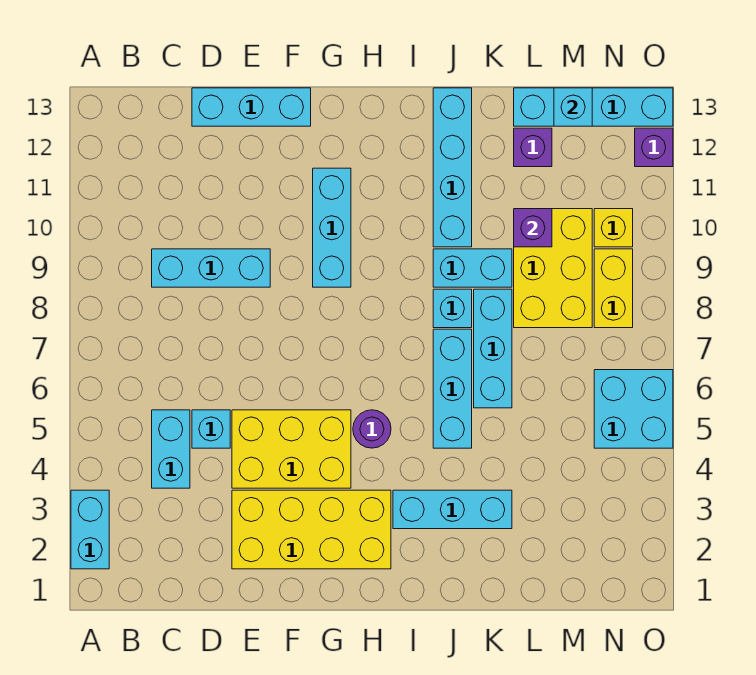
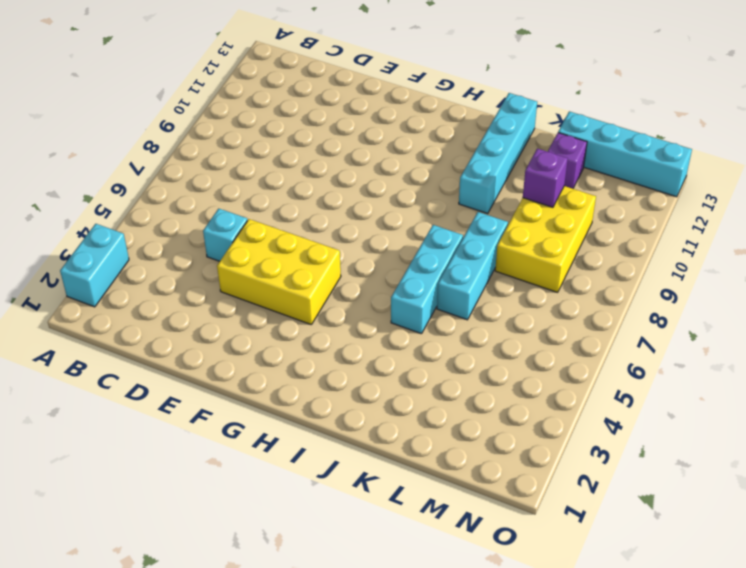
none -> cyan 1x2 brick [152,410,190,488]
none -> cyan 1x3 brick [152,249,270,287]
none -> cyan 1x3 brick [192,88,311,126]

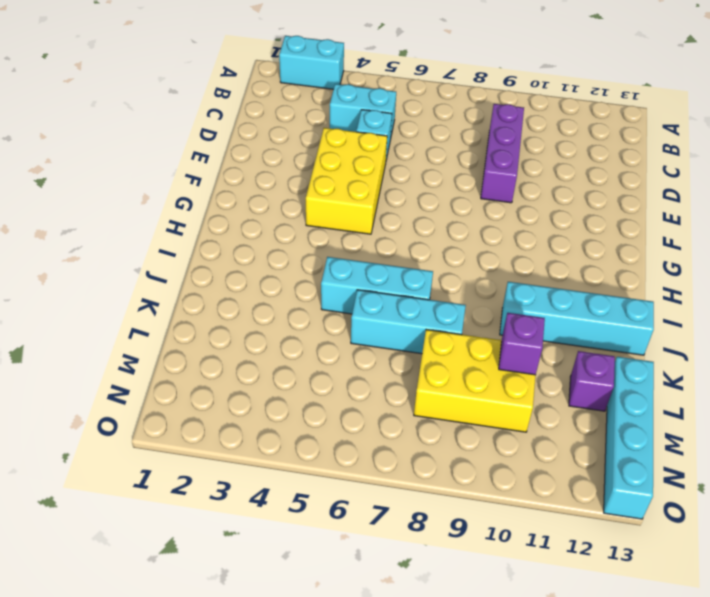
purple 1x3 brick [481,104,524,203] -> cyan 1x3 brick [152,249,270,287]
none -> cyan 1x3 brick [192,88,311,126]
none -> yellow 2x4 brick [232,490,391,569]
none -> cyan 1x3 brick [313,168,351,287]

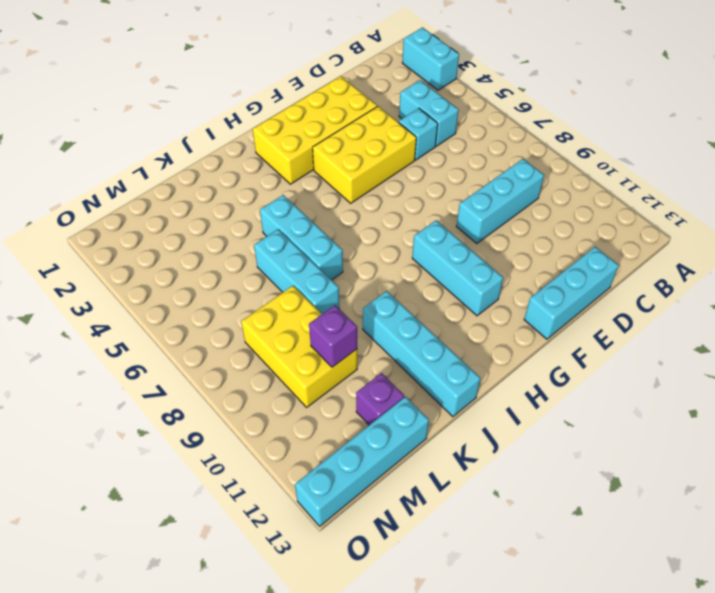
none -> purple 1x1 round brick [353,410,391,448]
none -> cyan 1x3 brick [393,490,512,529]
none -> cyan 1x1 brick [433,289,472,328]

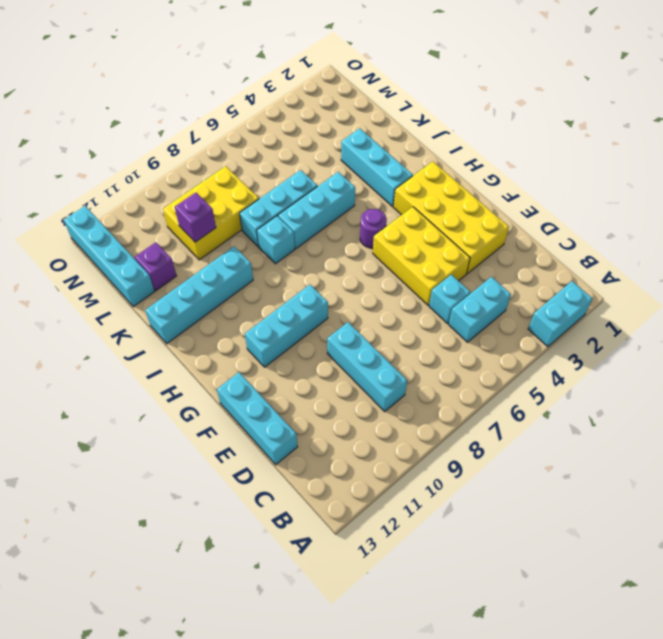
none -> cyan 1x2 brick [433,249,512,287]
none -> cyan 2x2 brick [594,370,673,448]
none -> yellow 1x2 brick [594,249,633,328]

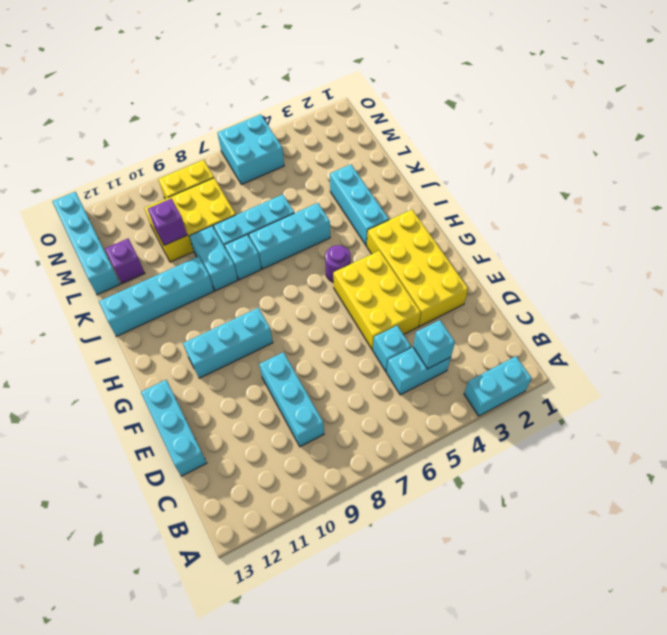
cyan 1x1 brick [413,320,455,369] -> cyan 1x1 brick moved to [554,88,592,126]
none -> yellow 1x1 brick [594,209,633,247]
none -> purple 1x1 brick [635,128,673,167]

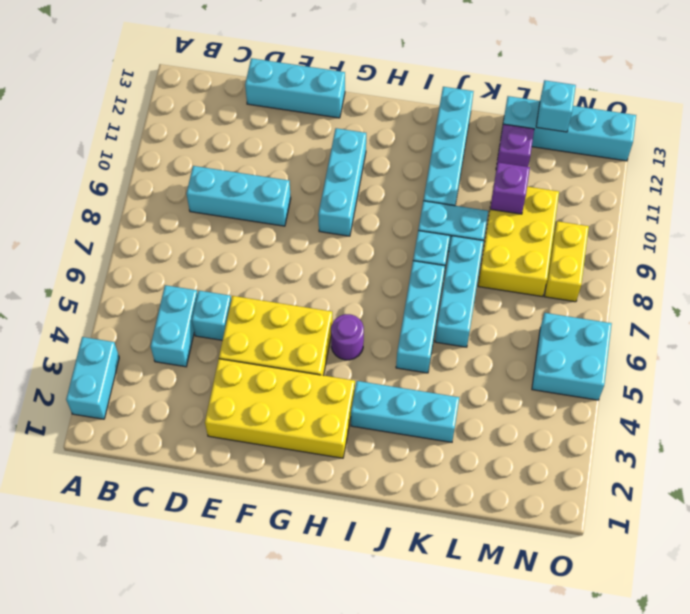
none -> yellow 1x1 brick [594,209,633,247]
none -> purple 1x1 brick [635,128,673,167]

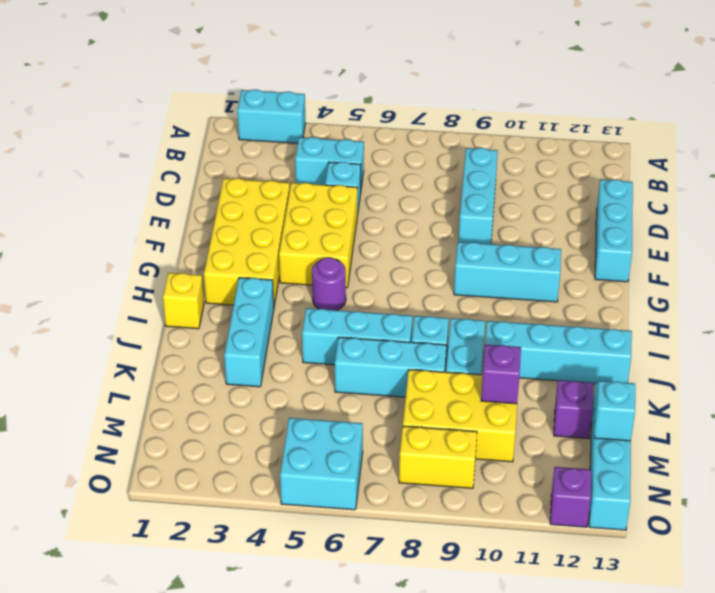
yellow 1x1 brick [163,273,204,329] -> yellow 1x1 brick moved to [594,209,633,247]

